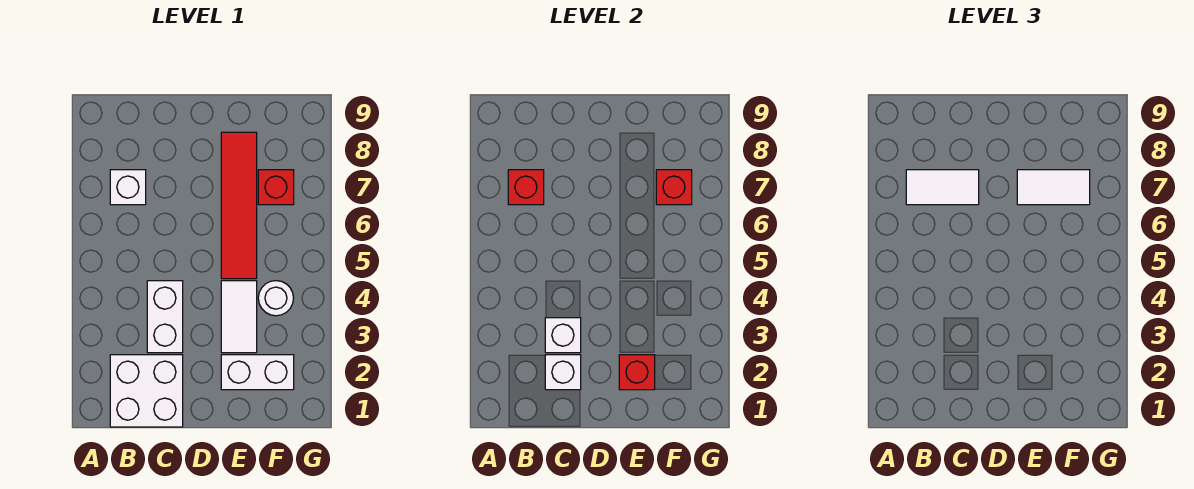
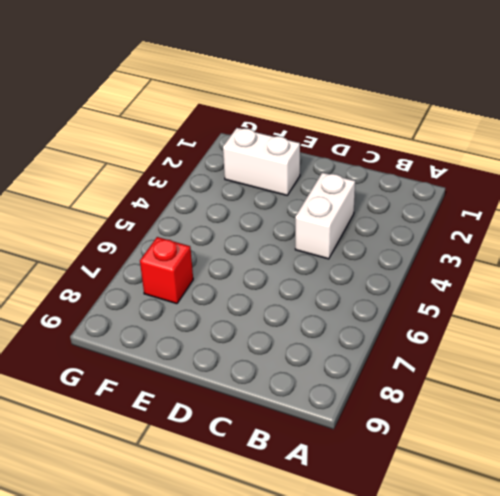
none -> white 2x2 brick [110,355,183,427]
none -> white 1x1 brick [110,170,146,205]
none -> white 1x2 tile [221,281,257,353]

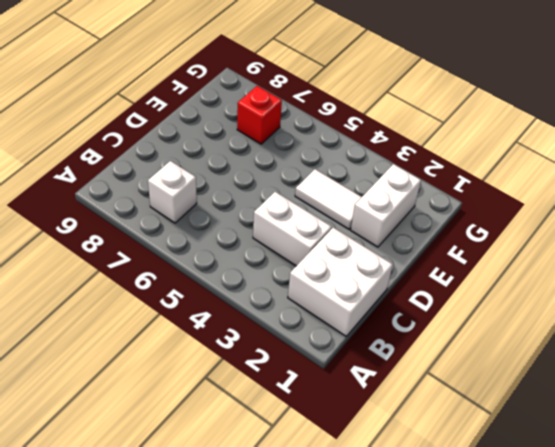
none -> red 1x4 tile [221,132,257,279]
none -> white 1x1 round brick [258,281,294,316]
none -> red 1x1 brick [508,170,544,205]

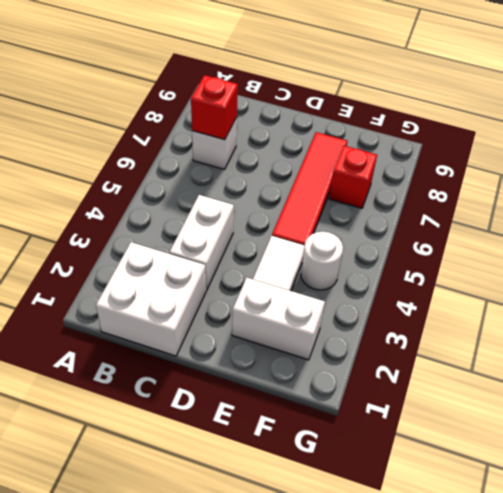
none -> white 1x1 brick [545,355,581,390]
none -> white 1x1 brick [545,318,581,353]
none -> red 1x1 brick [619,355,655,390]

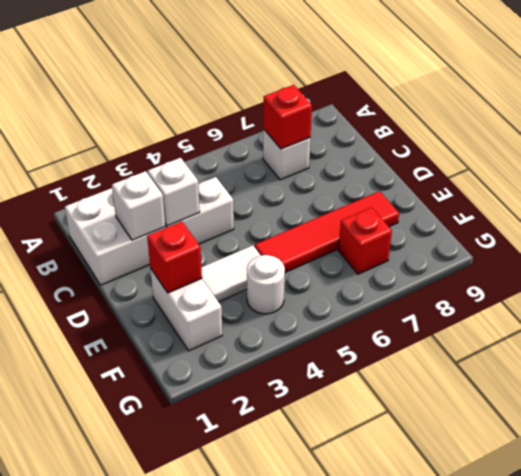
none -> red 1x1 brick [656,170,692,205]
none -> white 1x2 tile [906,170,979,205]
none -> white 1x2 tile [1017,170,1090,205]

